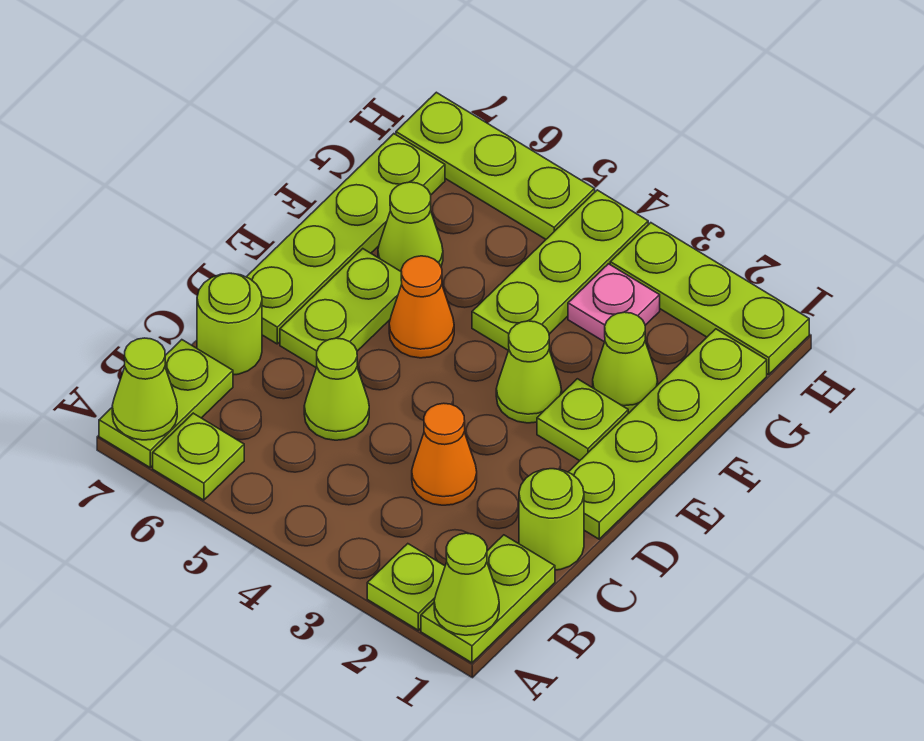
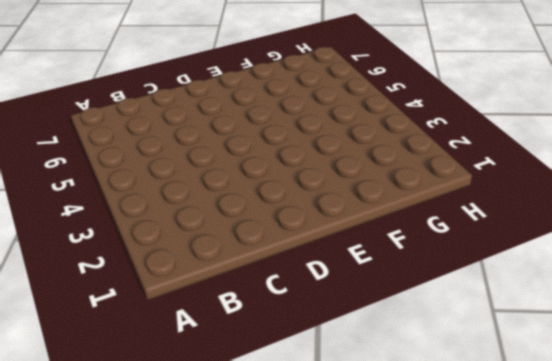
none -> lime 1x2 plate [421,535,555,663]
none -> lime 1x1 plate [367,544,445,630]
none -> lime 1x1 plate [153,413,244,500]

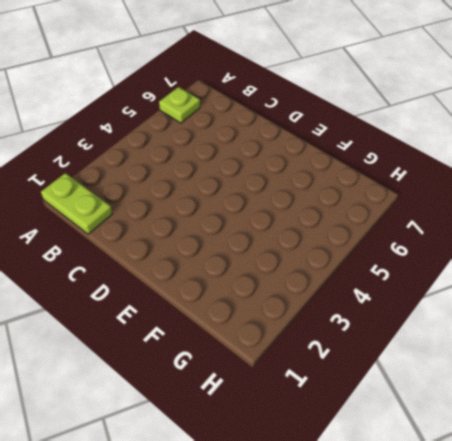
none -> lime 1x1 plate [367,544,445,630]
none -> lime 1x2 plate [99,340,233,467]
none -> lime 1x1 round brick [519,469,584,570]

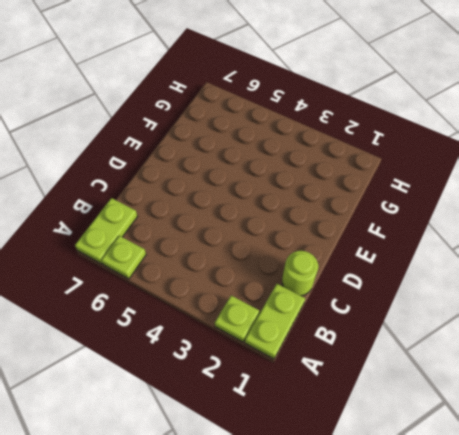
none -> orange 1x1 cone [412,403,477,505]
none -> lime 1x1 cone [304,338,369,440]
none -> lime 1x1 round brick [197,273,262,375]

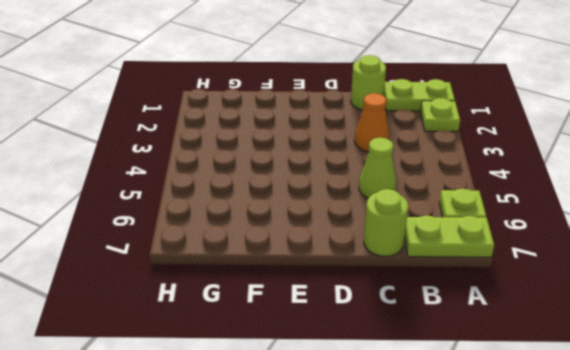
none -> lime 1x4 plate [568,329,767,539]
none -> lime 1x2 plate [280,249,402,368]
none -> lime 1x4 plate [247,134,445,344]

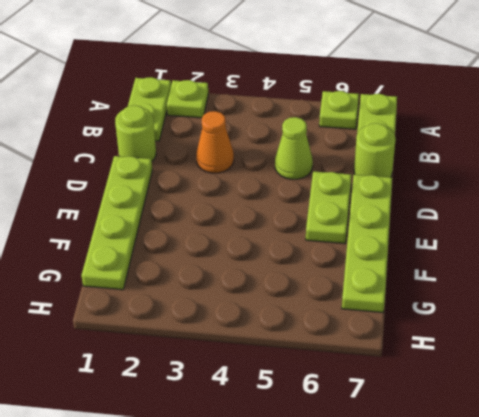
none -> lime 1x1 plate [537,379,628,461]
none -> lime 1x1 cone [496,321,562,423]
none -> orange 1x1 cone [389,256,454,358]

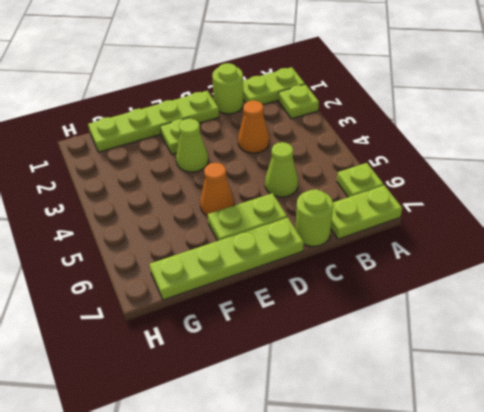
none -> lime 1x1 cone [593,312,658,413]
none -> lime 1x3 plate [472,190,648,350]
none -> lime 1x1 cone [378,182,443,271]

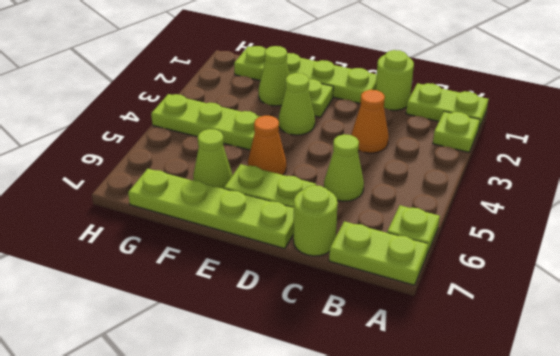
none -> pink 1x1 plate [568,264,660,342]
none -> lime 1x3 plate [610,223,809,375]
none -> lime 1x3 plate [396,92,595,239]

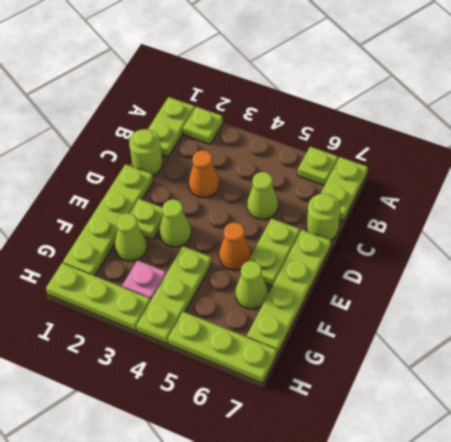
none -> lime 1x1 cone [434,533,499,635]
none -> lime 1x1 cone [112,338,177,440]

